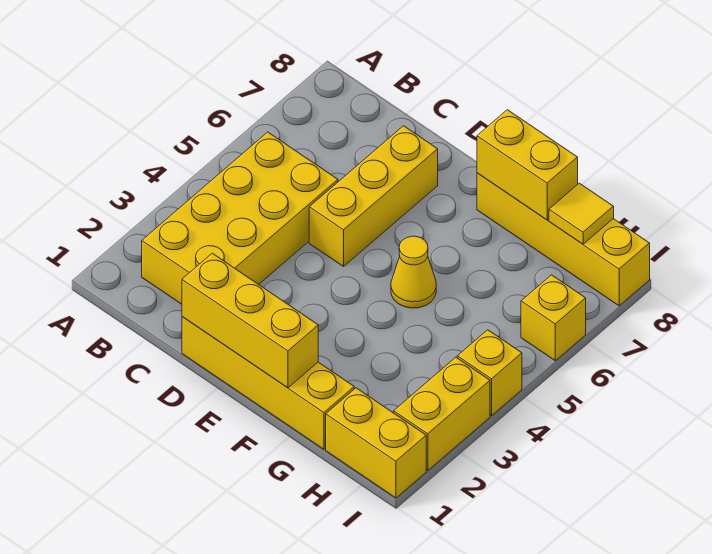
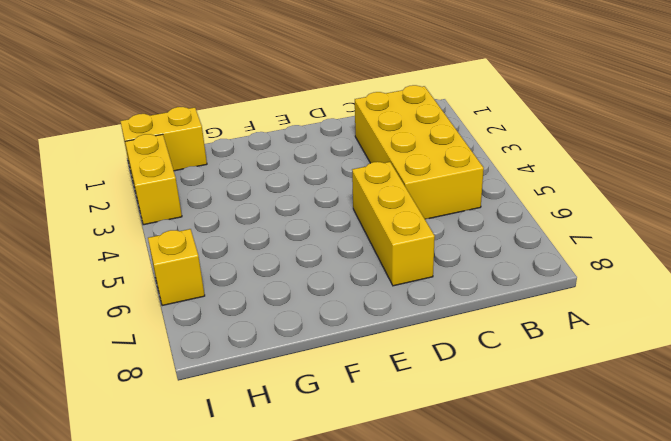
none -> yellow 1x4 brick [182,317,354,449]
none -> yellow 1x1 cone [391,236,436,308]
none -> yellow 1x4 brick [477,173,650,306]

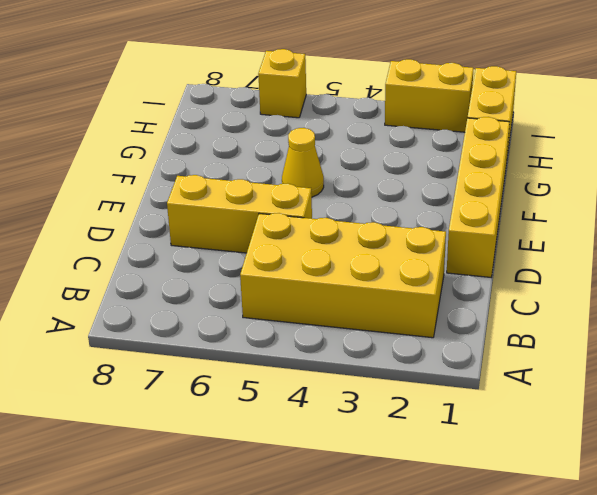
none -> yellow 1x4 brick [477,173,650,306]
none -> yellow 1x1 brick [457,330,522,416]
none -> yellow 1x3 brick [182,253,318,388]

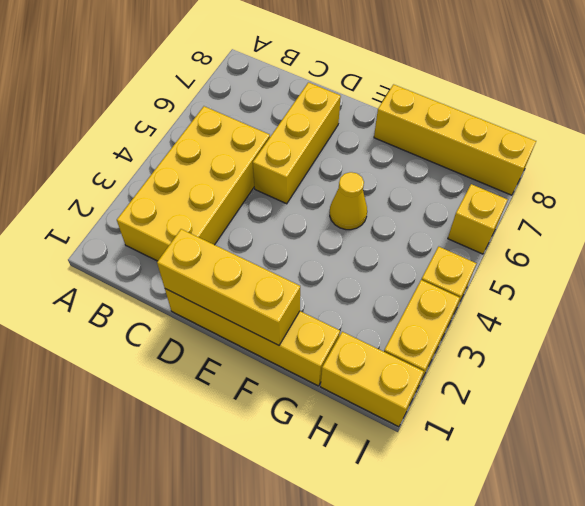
none -> yellow 1x2 brick [477,110,578,220]
none -> yellow 1x1 tile [549,183,614,244]

